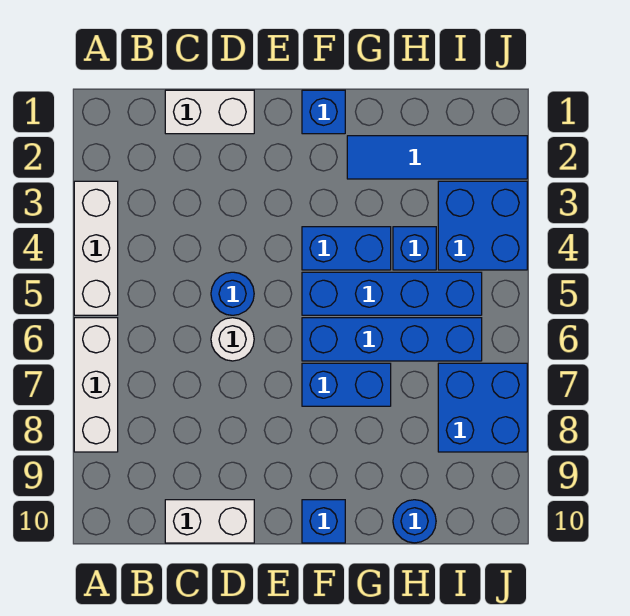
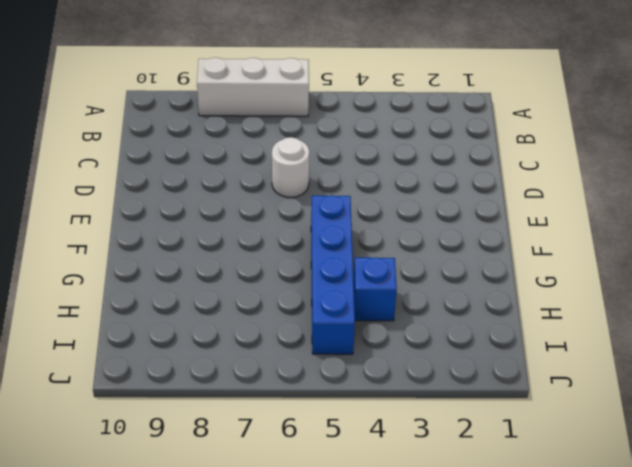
none -> white 1x3 brick [74,181,118,315]
none -> white 1x2 brick [165,90,254,134]
none -> white 1x2 brick [165,500,254,543]

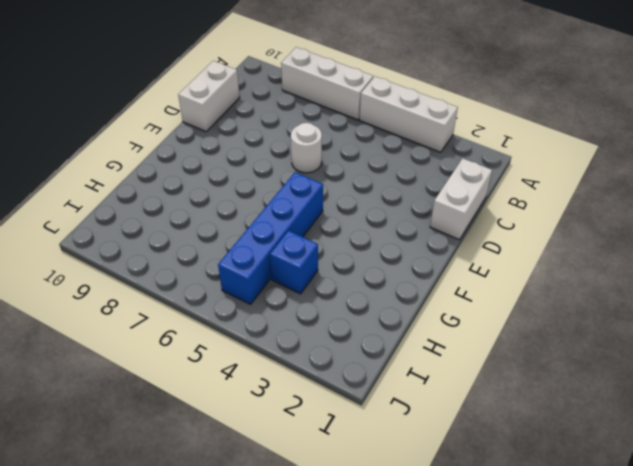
none -> blue 1x1 round brick [211,272,254,315]
none -> blue 1x1 brick [302,90,345,134]
none -> blue 1x2 brick [302,227,391,270]

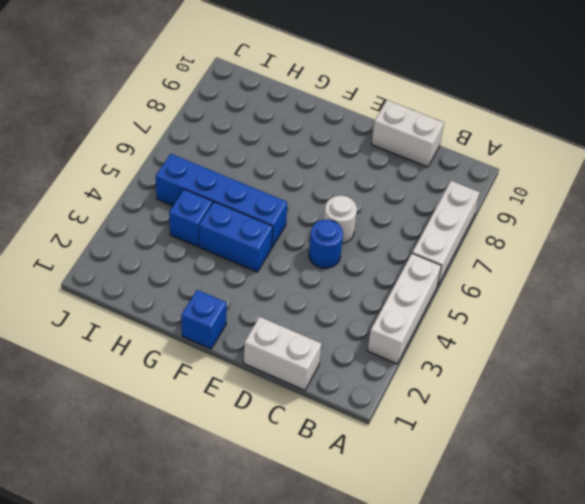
none -> blue 1x4 brick [302,318,482,361]
none -> blue 1x2 brick [302,363,391,406]
none -> blue 1x1 brick [302,500,345,543]

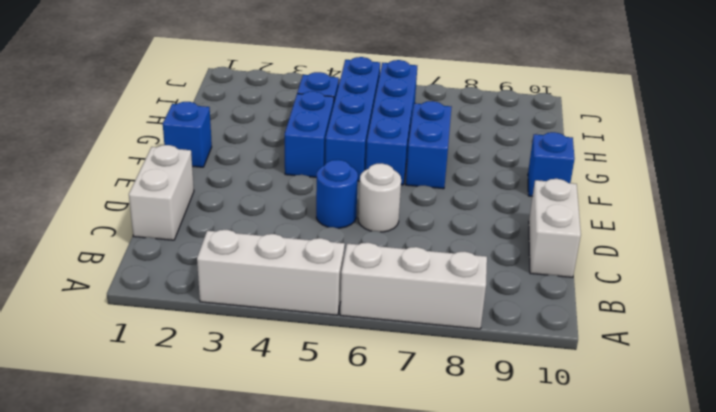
none -> blue 1x4 tile [347,136,527,179]
none -> blue 1x1 round brick [393,500,436,543]
none -> blue 2x2 brick [438,181,527,270]

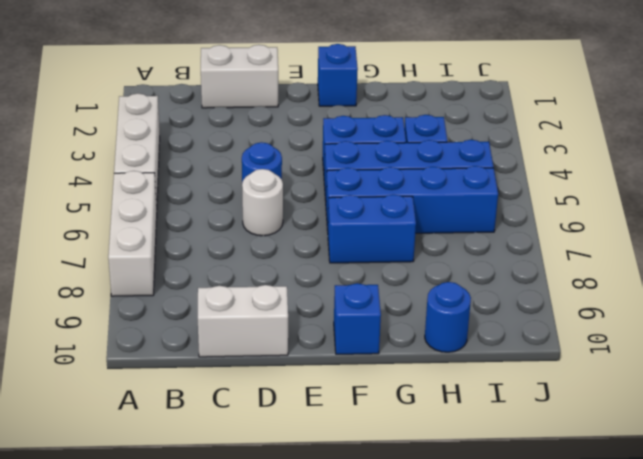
none -> blue 1x4 tile [347,136,527,179]
none -> blue 2x2 brick [438,181,527,270]
none -> blue 2x2 brick [438,363,527,452]

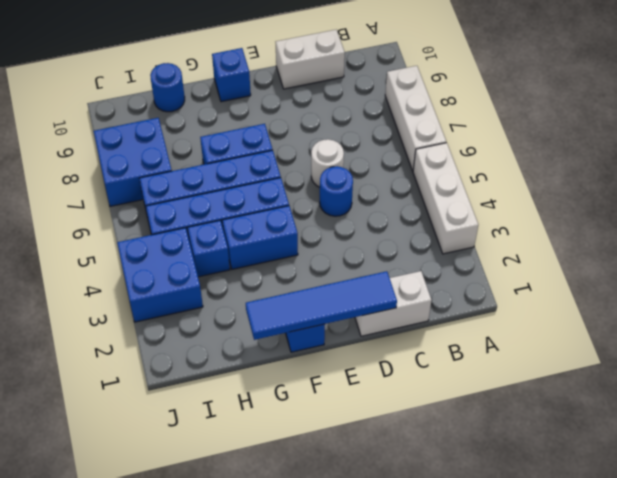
blue 1x4 tile [246,271,397,340] -> blue 1x4 tile moved to [347,136,527,179]

